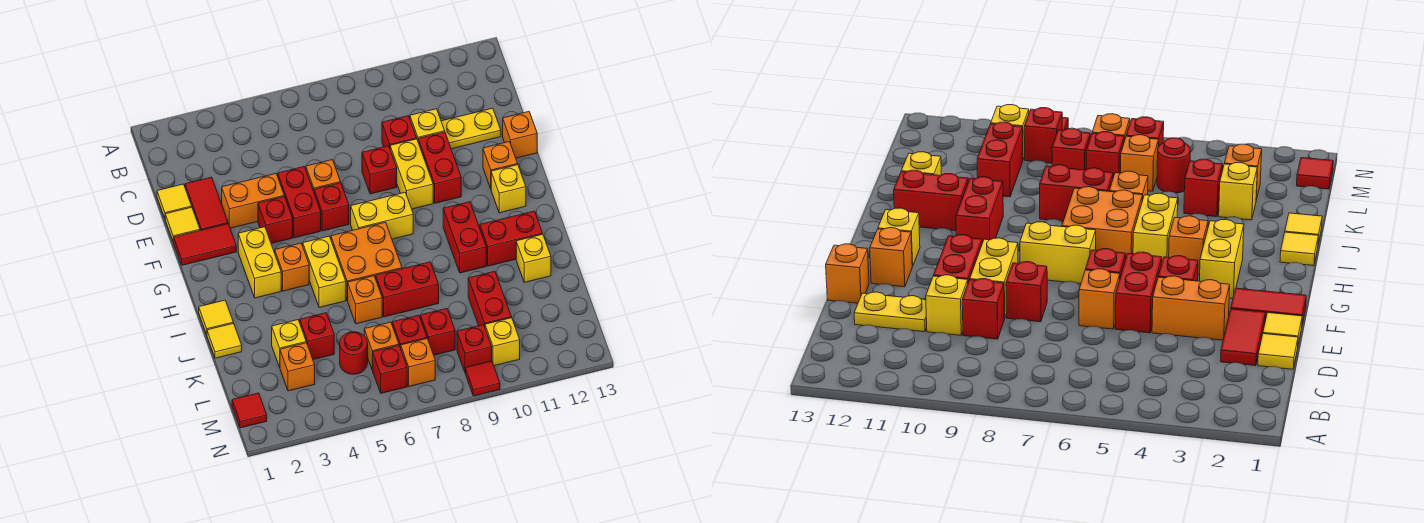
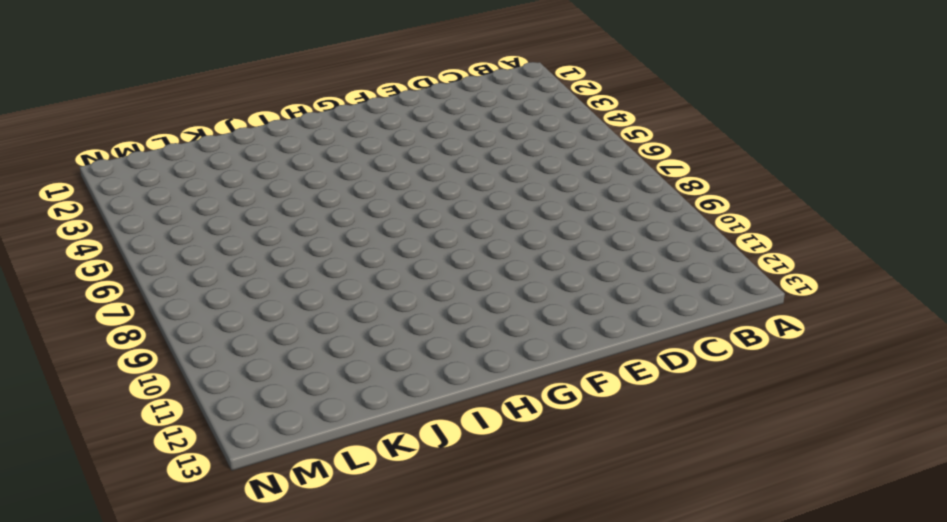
none -> yellow 1x1 tile [157,184,192,218]
none -> red 1x2 tile [185,177,228,230]
none -> red 1x1 brick [382,116,417,147]
none -> yellow 1x1 brick [410,109,445,140]

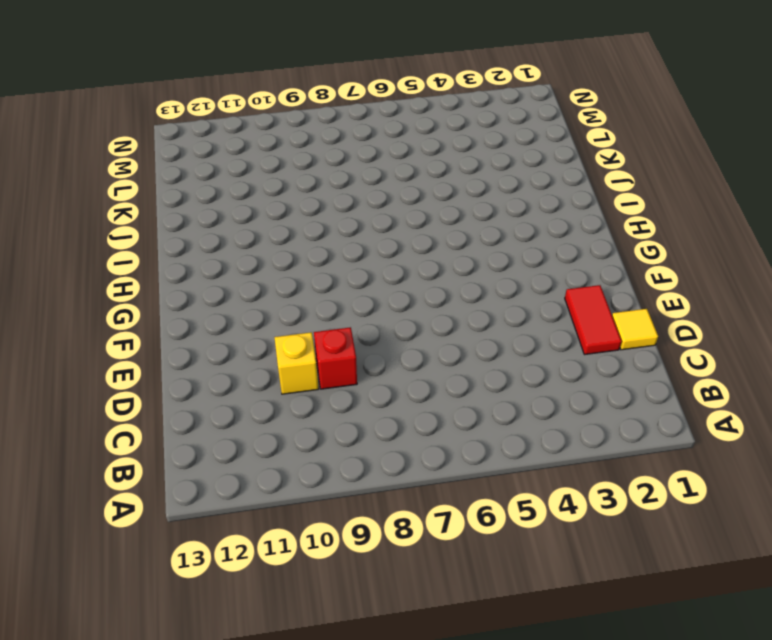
none -> yellow 1x2 plate [441,108,501,149]
none -> yellow 1x1 tile [165,207,200,242]
none -> orange 1x2 brick [222,174,284,228]
none -> red 1x2 brick [278,167,321,238]

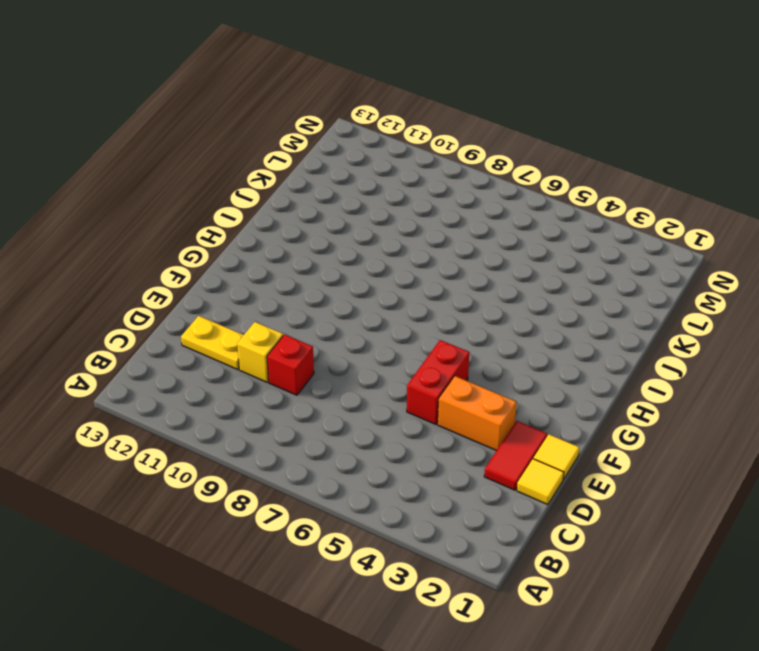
none -> orange 1x1 brick [306,160,341,191]
none -> red 1x1 brick [362,146,397,194]
none -> yellow 1x2 brick [390,139,433,209]
none -> red 1x2 brick [418,132,461,203]

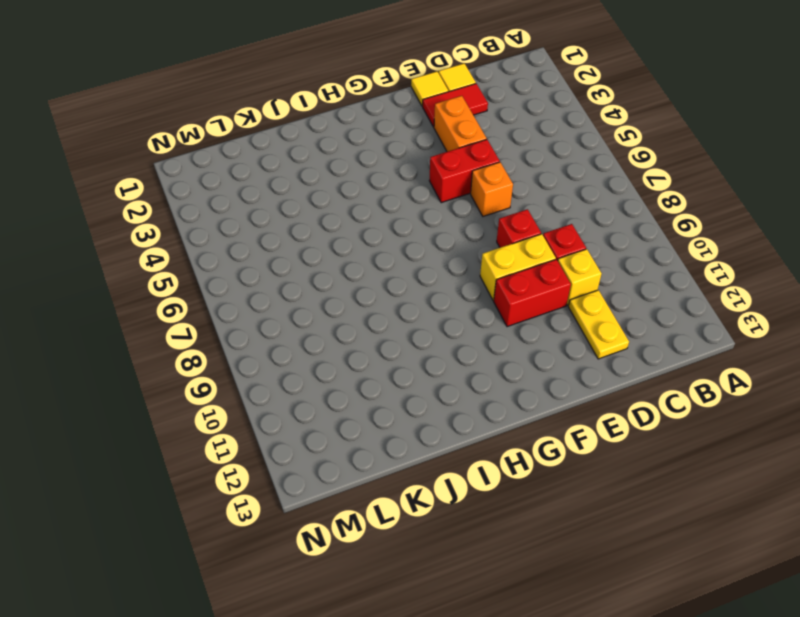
none -> orange 1x1 brick [503,112,537,158]
none -> red 1x2 tile [174,224,236,265]
none -> red 1x1 brick [258,197,293,244]
none -> red 1x1 brick [314,183,349,231]

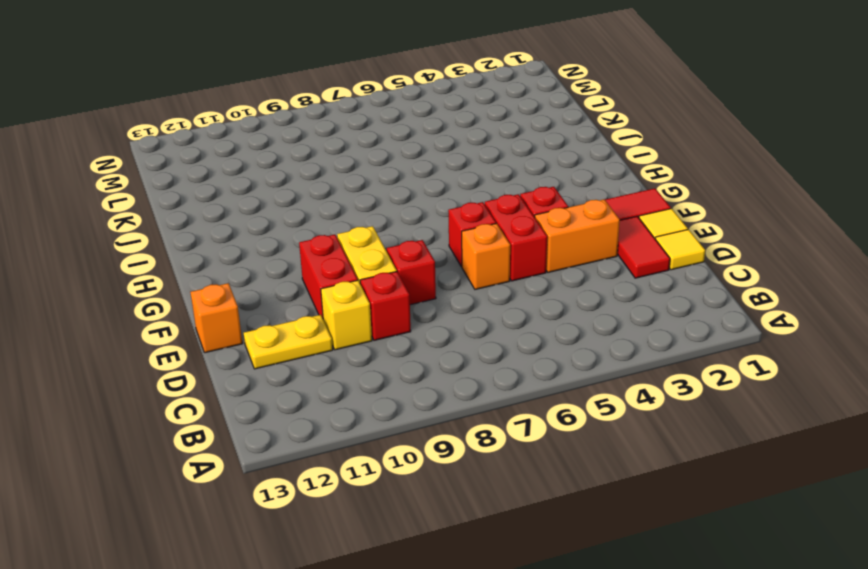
none -> orange 1x1 brick [483,142,518,188]
none -> yellow 1x2 brick [238,227,281,298]
none -> yellow 1x2 brick [351,192,413,239]
none -> yellow 1x1 brick [491,165,526,213]

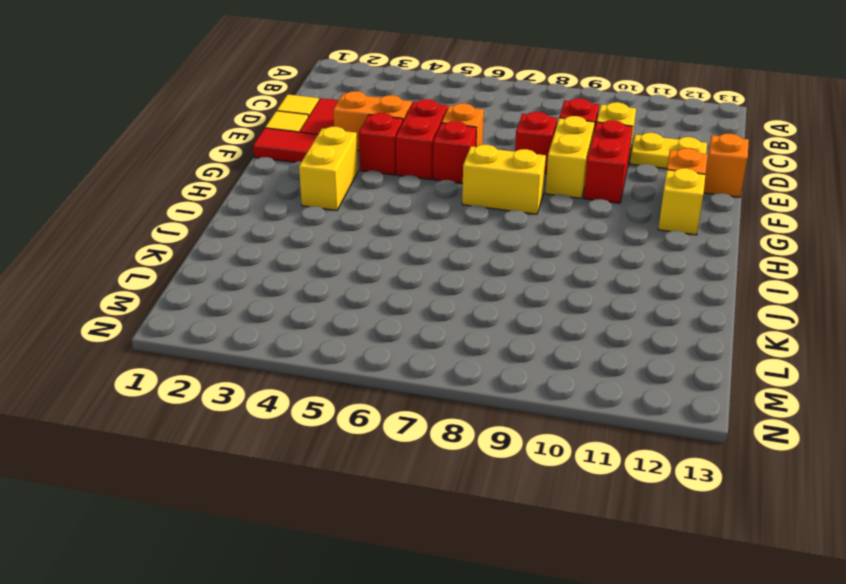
none -> orange 1x1 brick [275,243,309,291]
none -> yellow 1x2 brick [303,236,346,308]
none -> orange 2x2 brick [331,222,402,300]
none -> red 1x2 brick [443,202,486,273]

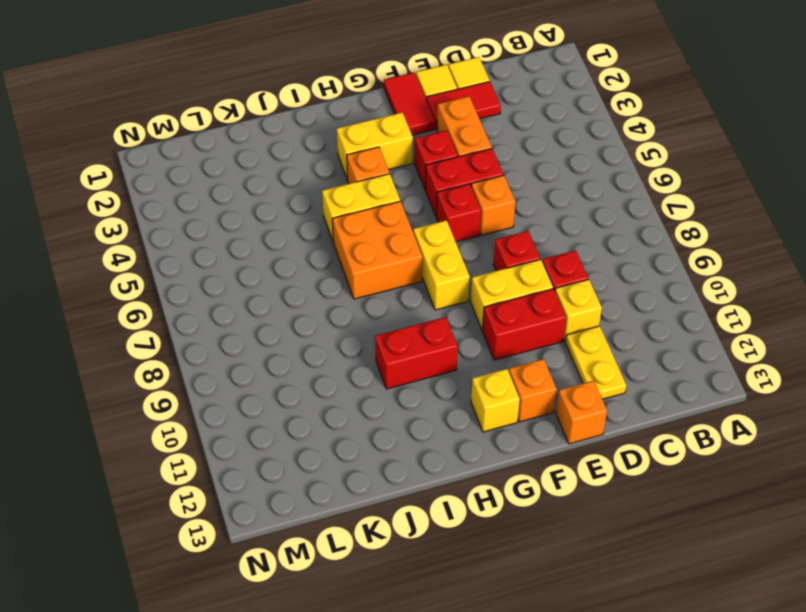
none -> yellow 1x1 tile [199,300,233,334]
none -> red 1x2 brick [480,211,543,266]
none -> yellow 1x1 tile [207,323,242,358]
none -> orange 1x1 brick [347,276,382,324]

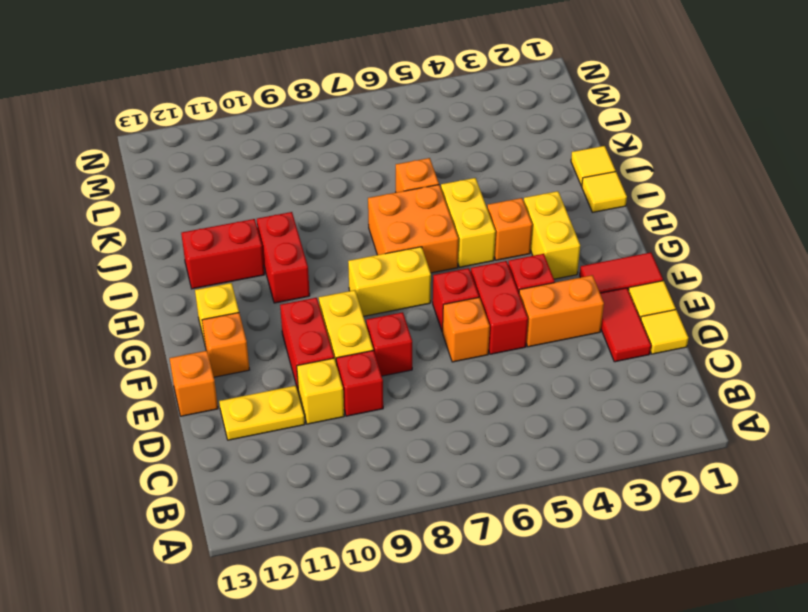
none -> red 1x2 brick [376,262,439,317]
none -> yellow 1x1 brick [516,234,551,282]
none -> yellow 1x1 brick [272,320,306,367]
none -> red 1x1 brick [300,313,334,360]

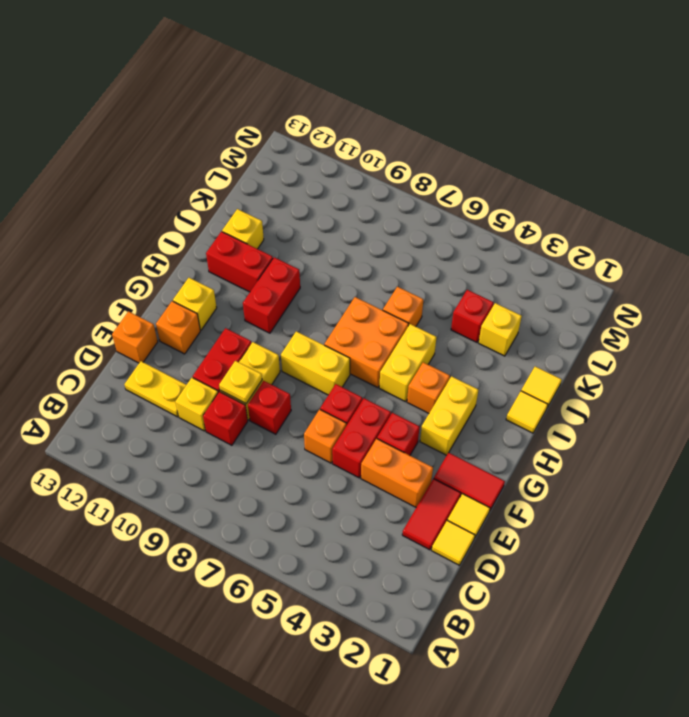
yellow 1x1 plate [219,361,262,404] -> none
none -> red 1x2 brick [376,262,439,317]
none -> red 1x2 brick [468,271,511,326]
none -> orange 1x1 brick [280,343,315,391]
none -> red 1x1 round brick [340,332,368,374]

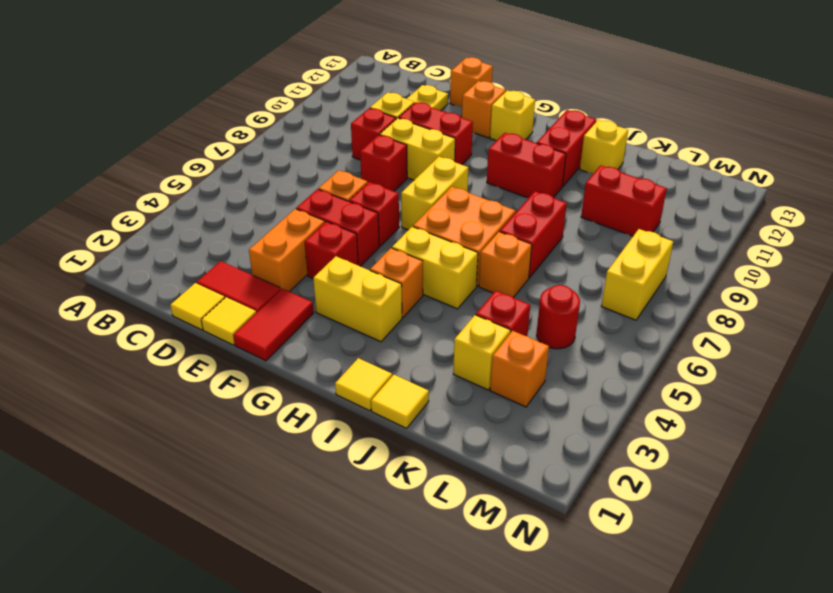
yellow 1x2 brick [601,229,673,320] -> orange 1x1 brick [401,339,435,386]
none -> orange 1x1 brick [364,322,399,370]
none -> red 1x1 brick [392,315,427,348]
none -> red 1x1 brick [421,308,455,355]
none -> red 1x1 tile [232,393,267,428]

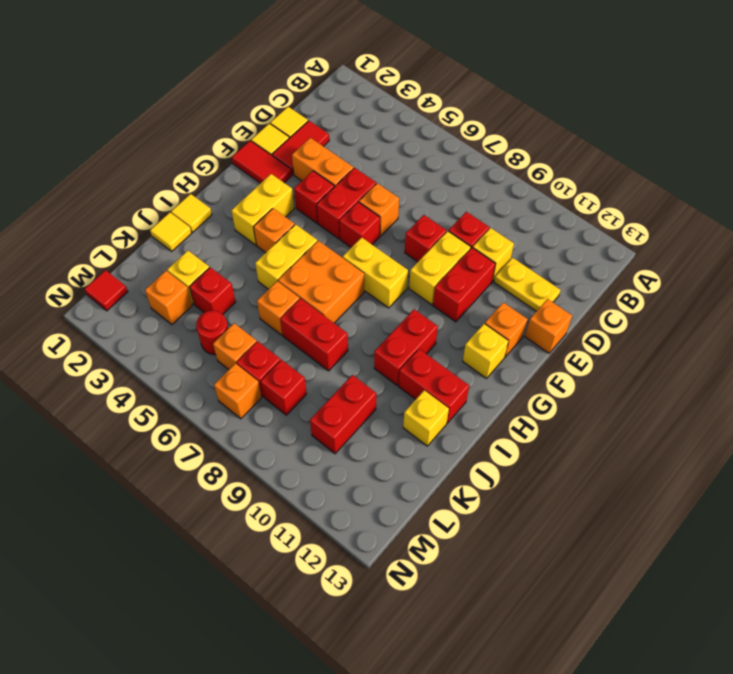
none -> red 1x1 brick [373,345,407,393]
none -> red 1x1 brick [457,325,492,372]
none -> yellow 1x1 brick [485,318,520,366]
none -> red 1x1 tile [465,361,500,396]

